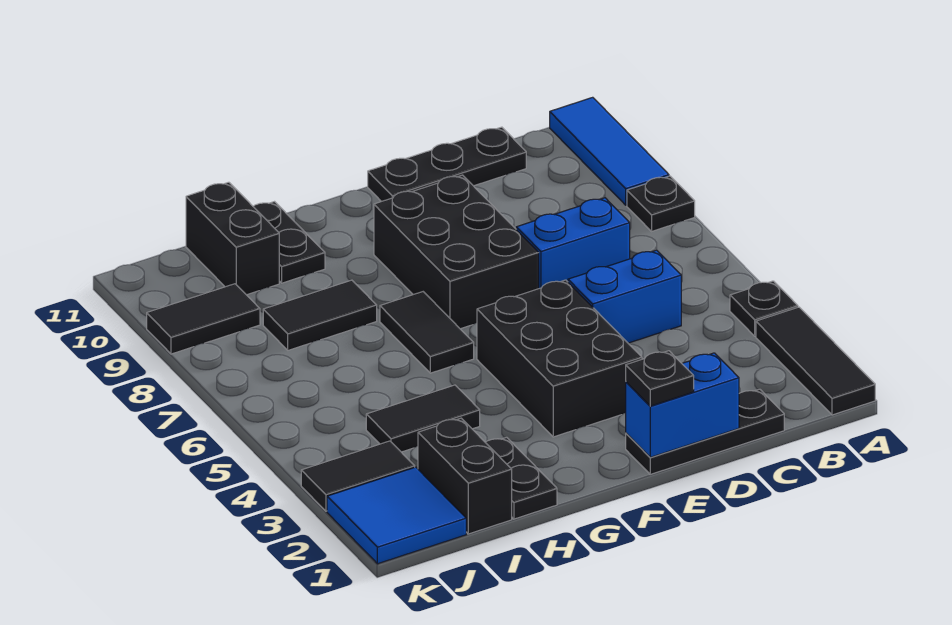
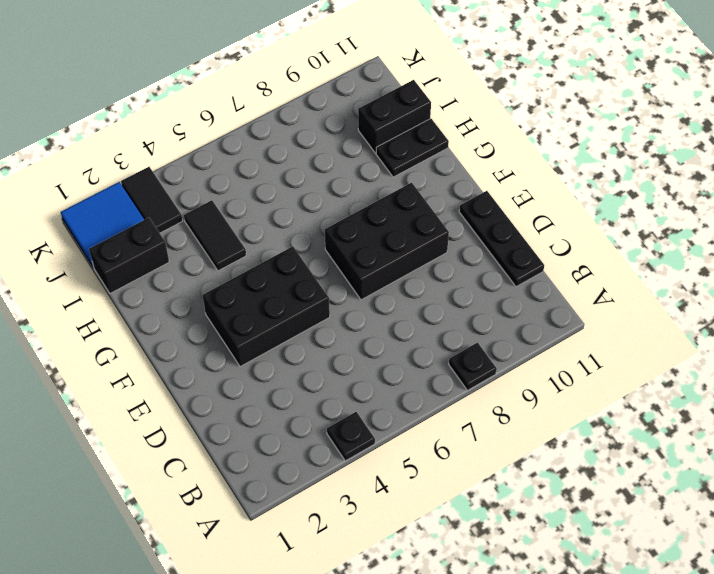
none -> black 1x3 tile [756,307,875,415]
none -> blue 1x3 tile [550,97,669,205]
none -> black 1x3 plate [626,389,784,474]

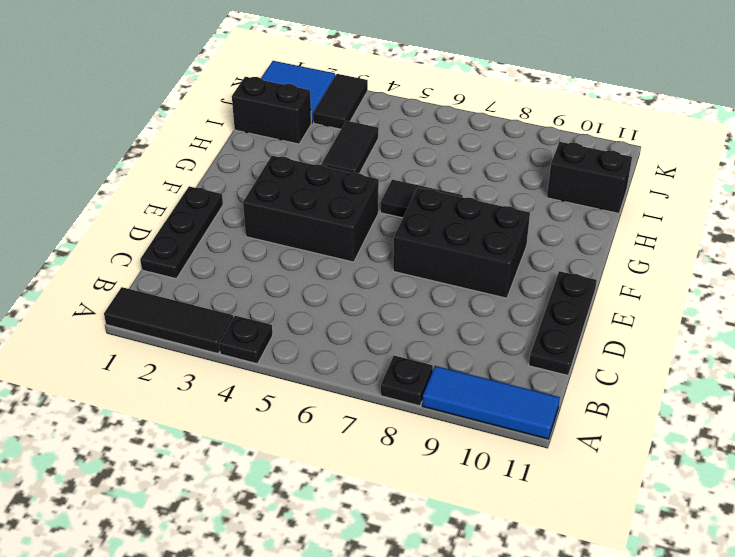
none -> blue 1x2 brick [568,250,681,343]
none -> blue 1x2 brick [516,198,630,289]
none -> black 1x2 plate [485,437,557,519]

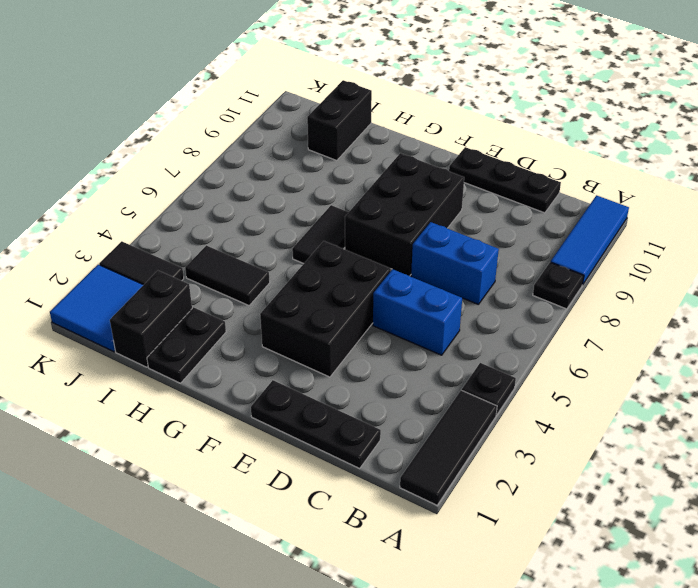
none -> black 1x2 tile [263,280,377,350]
none -> black 1x2 plate [253,202,325,283]
none -> black 1x2 tile [147,284,260,354]

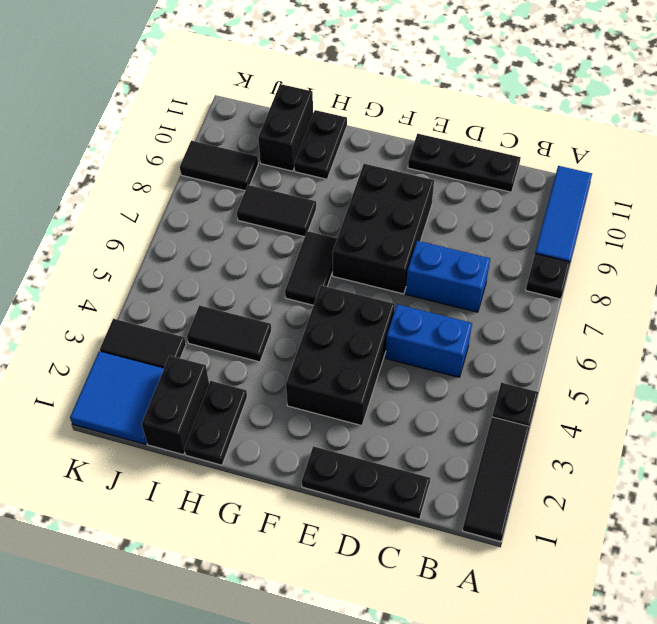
none -> blue 1x2 brick [626,353,739,457]
none -> black 1x1 plate [626,351,694,406]

